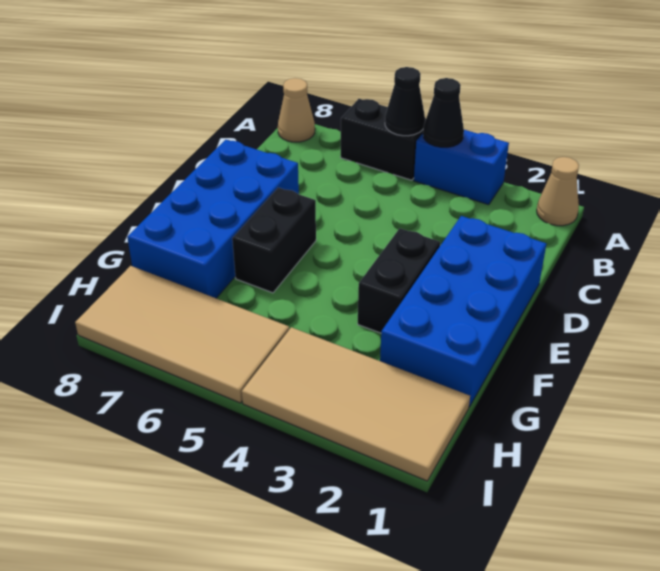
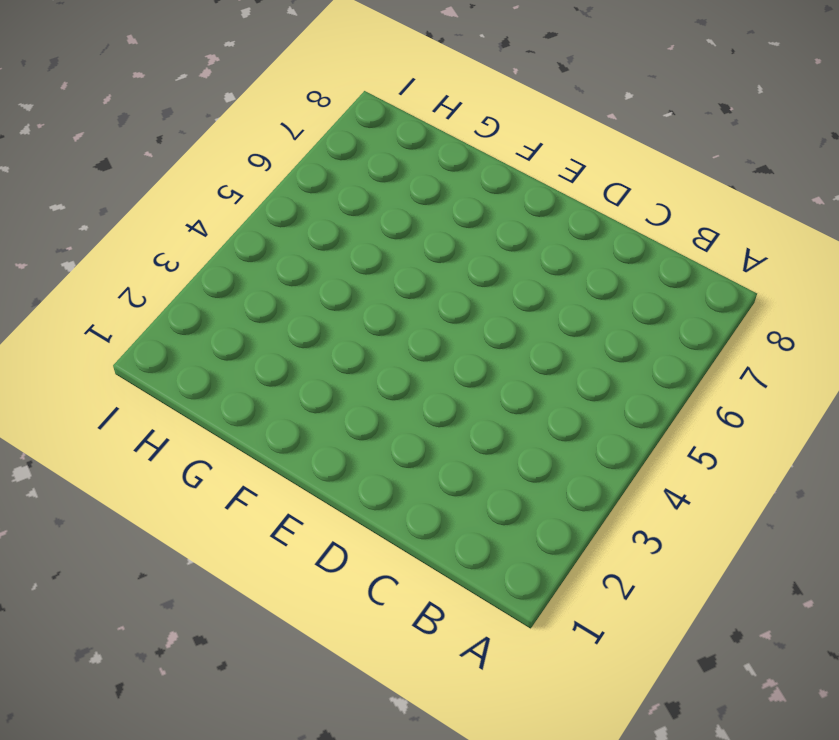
none -> tan 1x1 cone [537,157,579,226]
none -> blue 1x2 brick [414,130,509,205]
none -> black 1x2 brick [341,99,426,180]

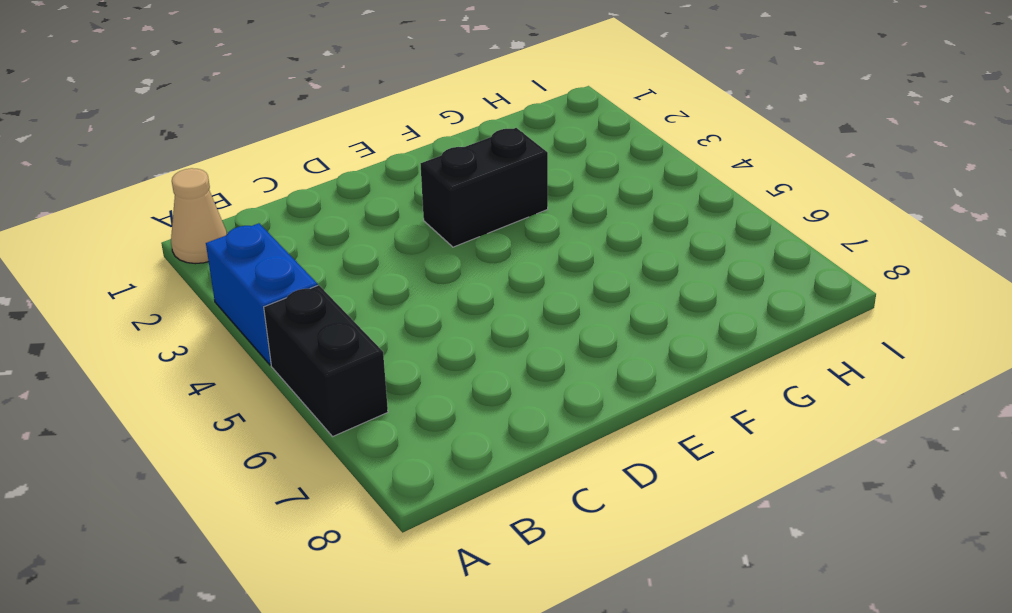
none -> tan 1x1 cone [278,78,315,142]
none -> blue 2x4 brick [380,216,546,407]
none -> blue 2x4 brick [127,140,299,298]

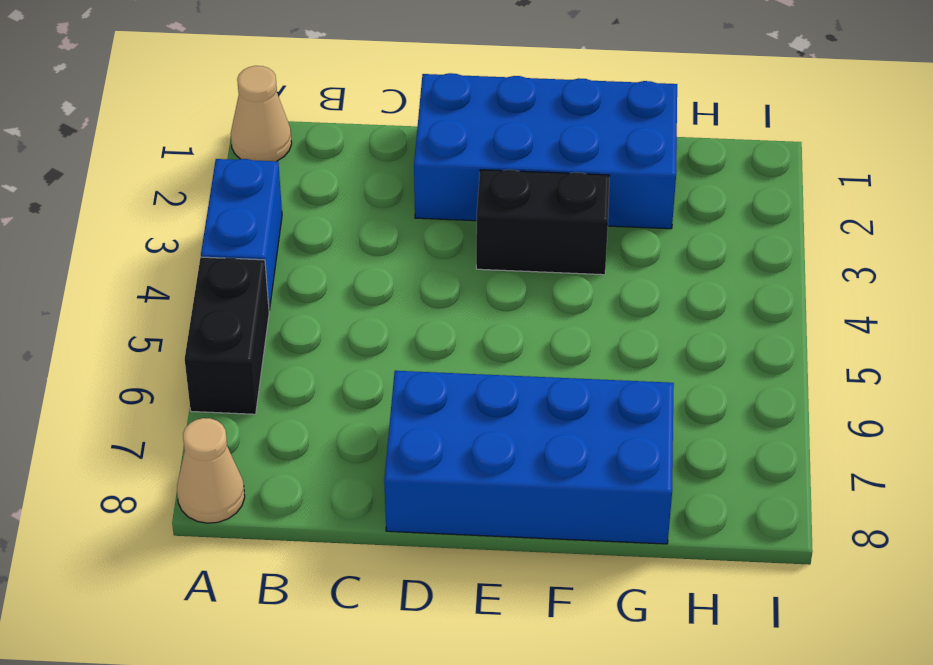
none -> black 1x2 brick [232,188,316,293]
none -> tan 2x4 tile [242,327,470,481]
none -> tan 2x4 tile [75,266,289,403]

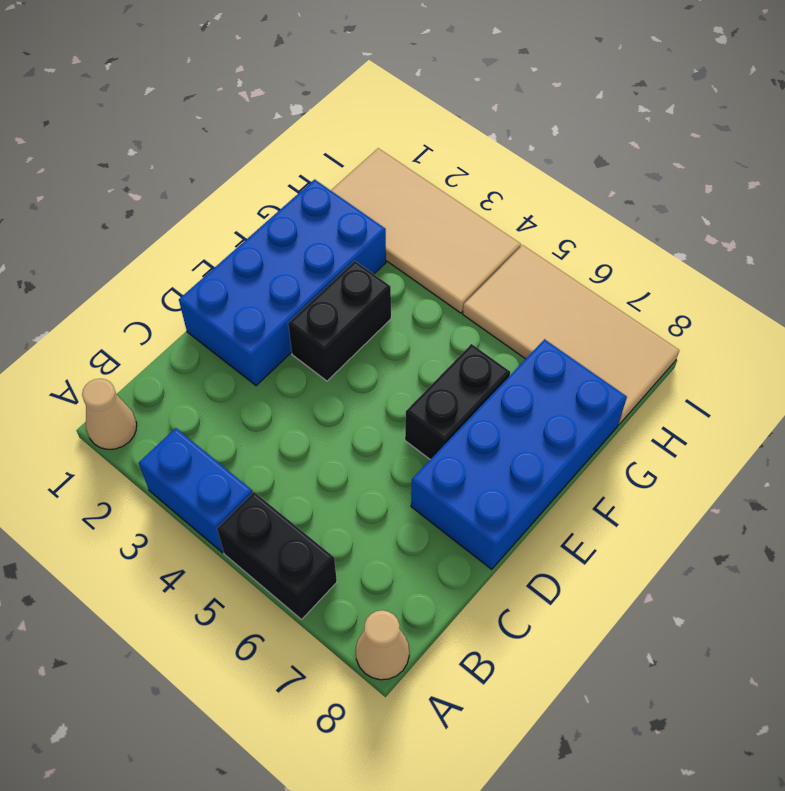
none -> black 1x1 cone [423,78,464,147]
none -> black 1x1 cone [385,67,425,136]

